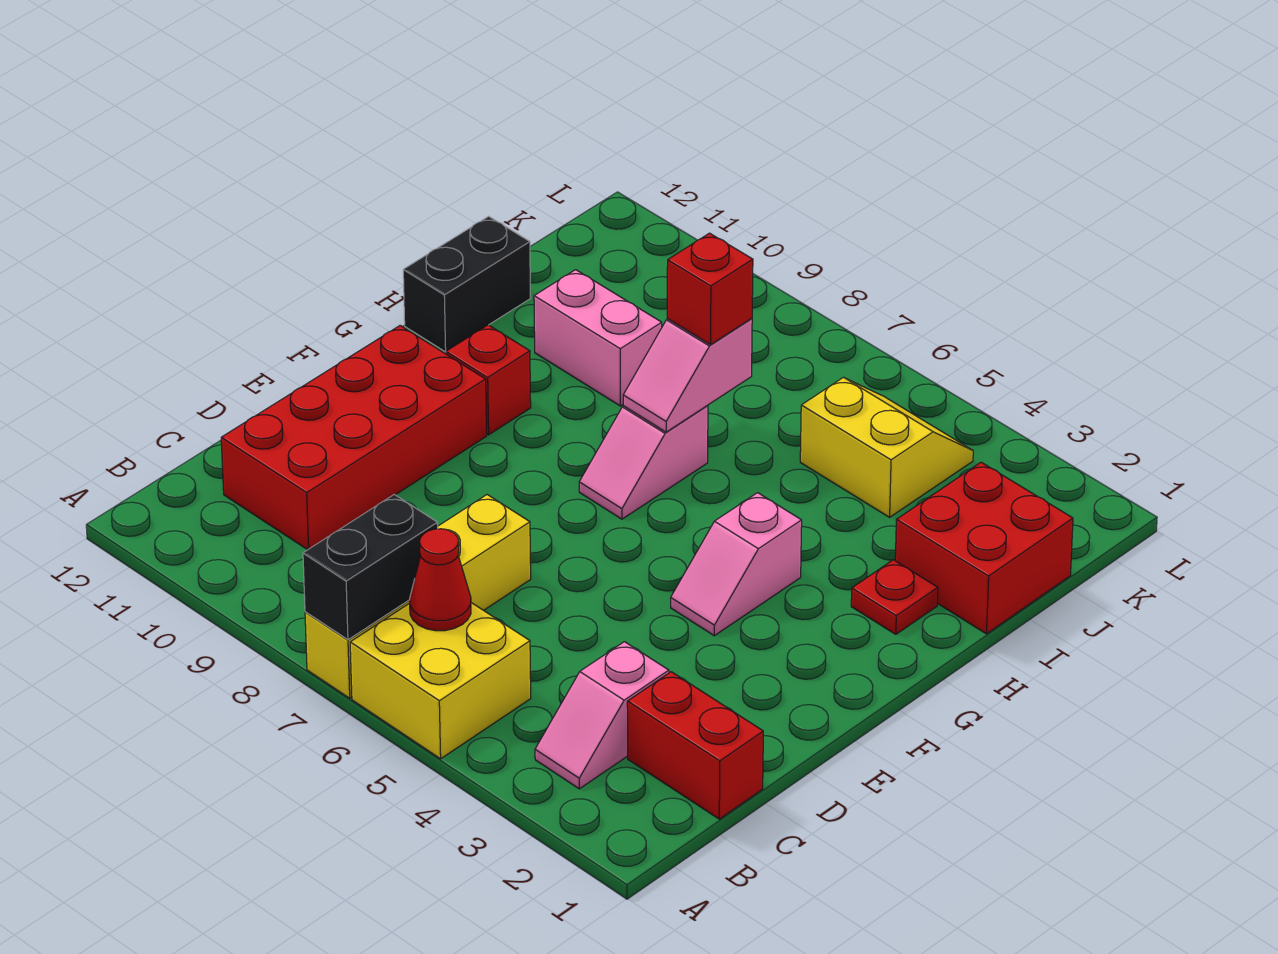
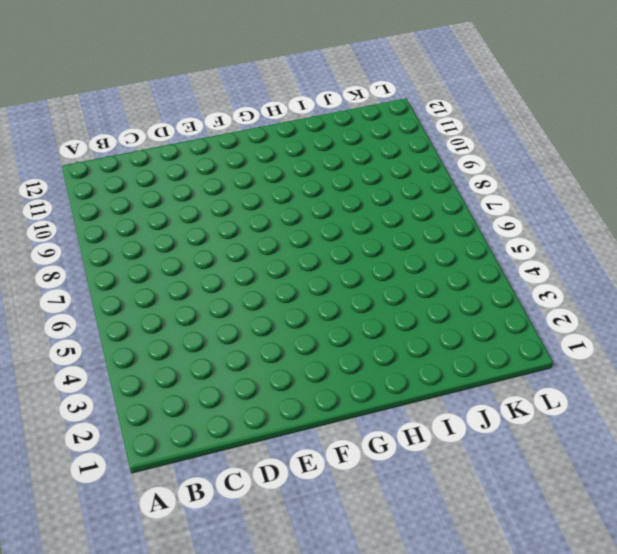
none -> yellow 2x2 brick [350,603,531,759]
none -> yellow 1x4 brick [305,495,531,698]
none -> pink 1x2 slope [535,642,669,789]

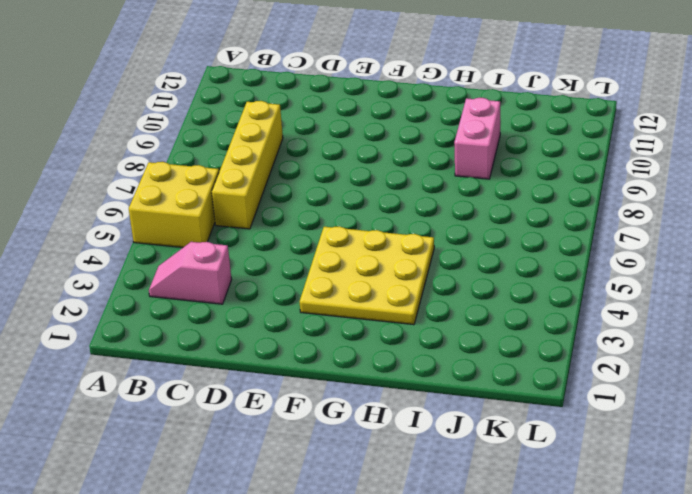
yellow 1x4 brick [212,101,283,229] -> yellow 1x4 brick turned to [305,495,531,698]
yellow 3x3 plate [300,226,434,325] -> pink 1x2 slope [671,493,802,636]
none -> red 1x2 brick [627,672,763,819]
none -> red 2x4 brick [221,326,486,550]
none -> pink 1x2 slope [579,406,708,519]

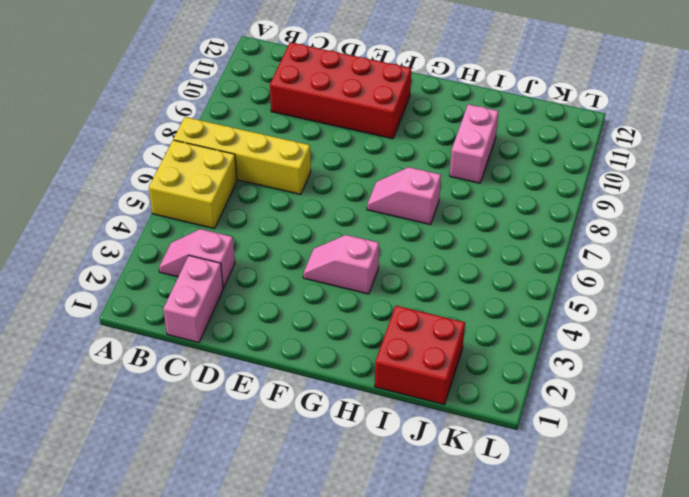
pink 1x2 brick [163,256,223,343] -> red 1x2 brick [627,672,763,819]
none -> red 1x1 brick [446,325,531,435]
none -> red 1x1 plate [851,560,938,634]
none -> black 1x2 brick [403,216,531,352]

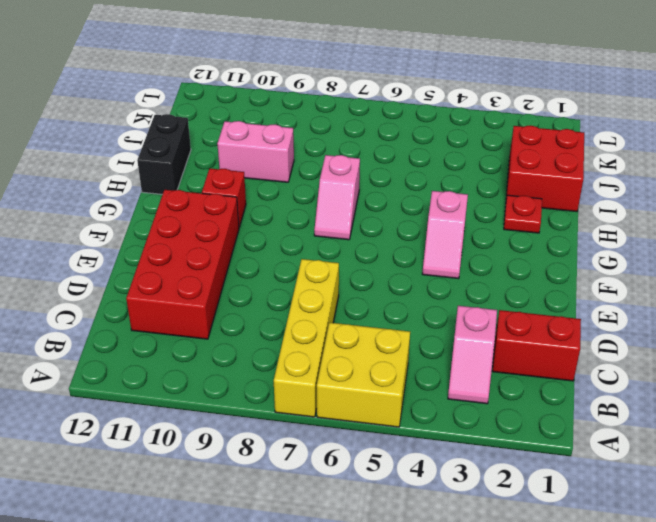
none -> yellow 2x2 slope [800,377,973,517]
none -> black 1x2 brick [303,495,438,640]
none -> red 1x1 cone [410,529,471,631]

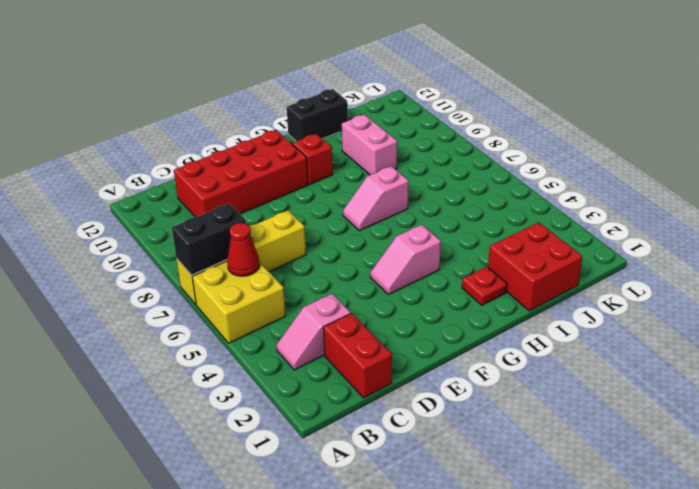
none -> yellow 2x2 slope [800,377,973,517]
none -> pink 1x2 slope [623,318,752,432]
none -> red 1x1 brick [667,233,753,345]

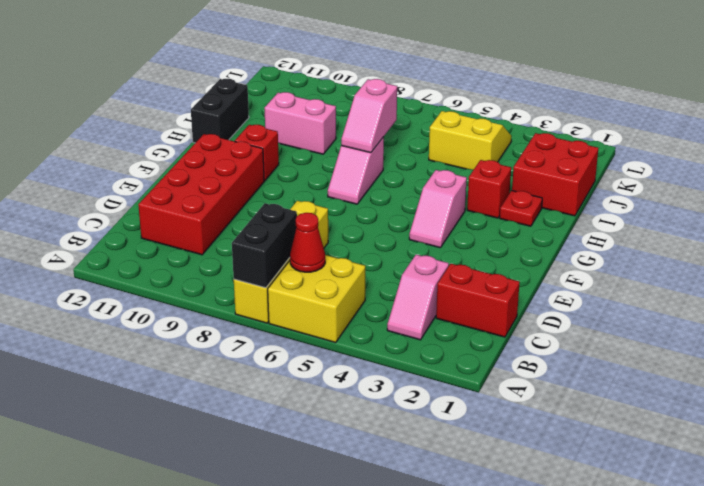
red 1x1 brick [467,160,511,218] -> red 1x1 brick moved to [667,233,753,345]

